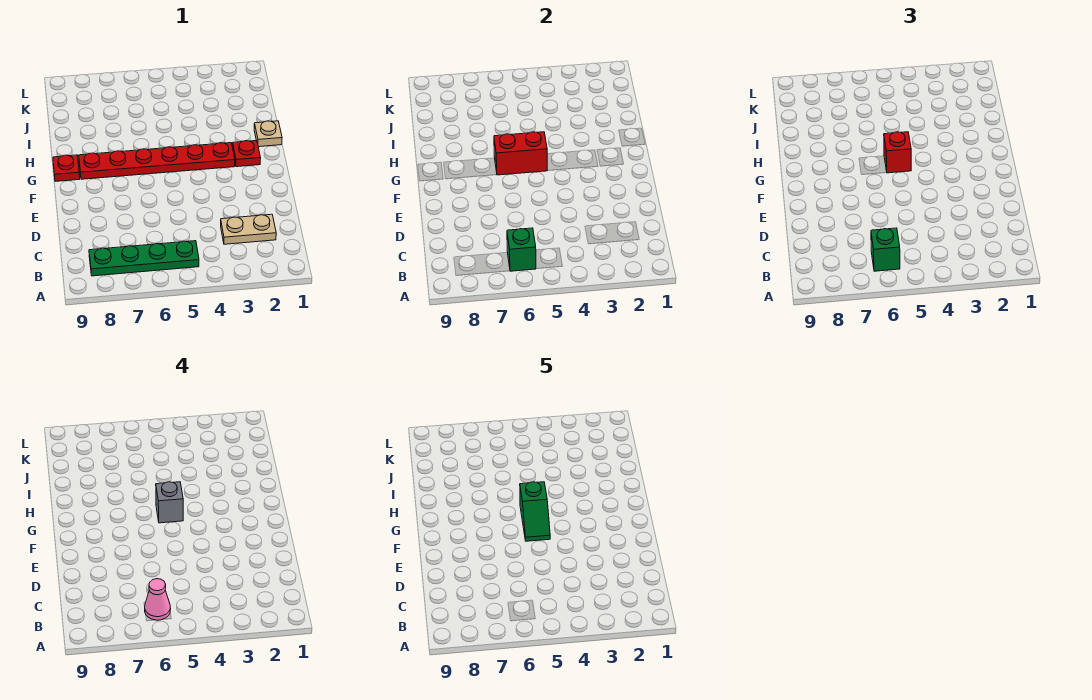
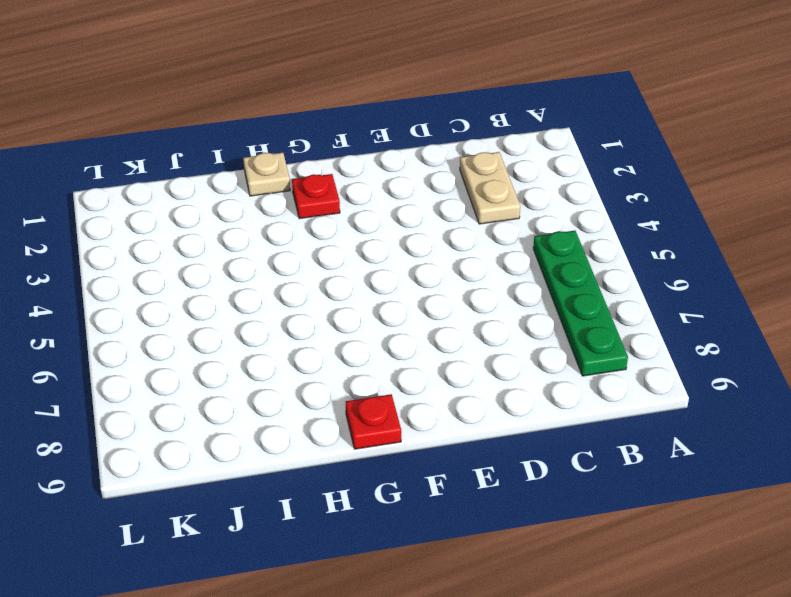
none -> red 1x6 plate [79,143,235,179]
none -> green 1x1 brick [507,228,536,271]
none -> red 1x2 brick [494,132,547,175]

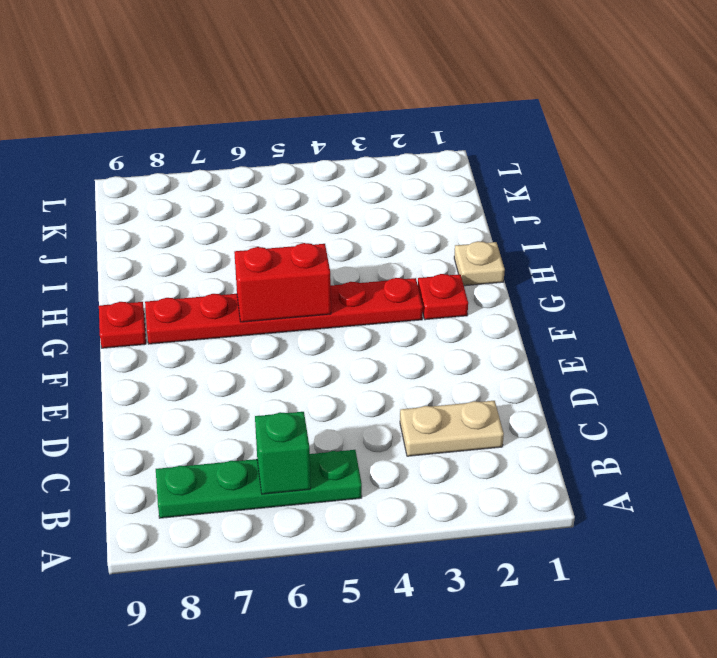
none -> green 1x1 brick [871,228,900,271]
none -> red 1x1 brick [884,132,911,173]
none -> pink 1x1 cone [145,579,171,620]

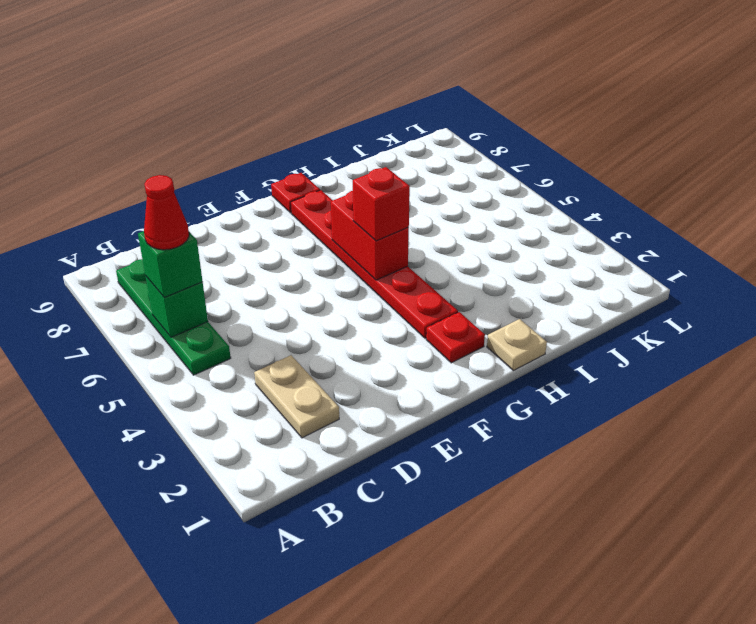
red 1x1 cone [144,175,189,250] -> pink 1x1 cone [145,579,171,620]
none -> grey 1x1 brick [156,482,183,523]
none -> green 1x2 slope [520,482,550,541]

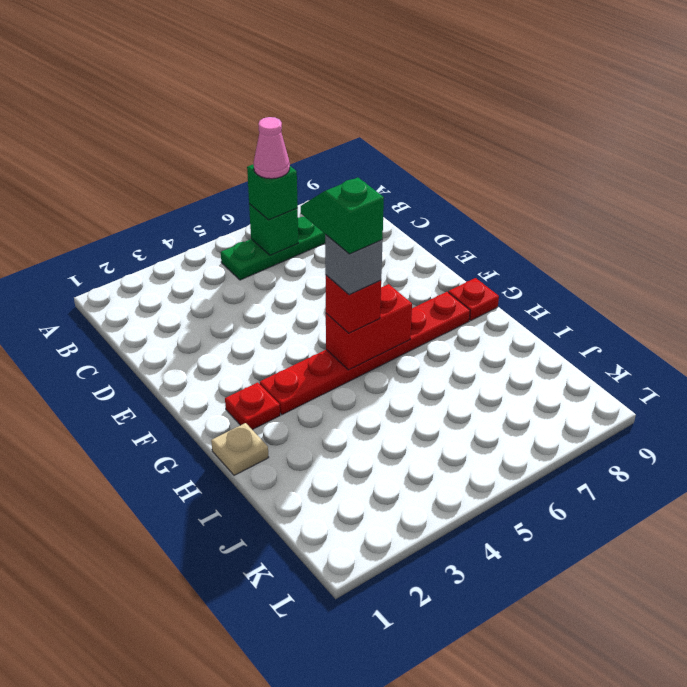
none -> tan 1x2 plate [221,214,276,244]

